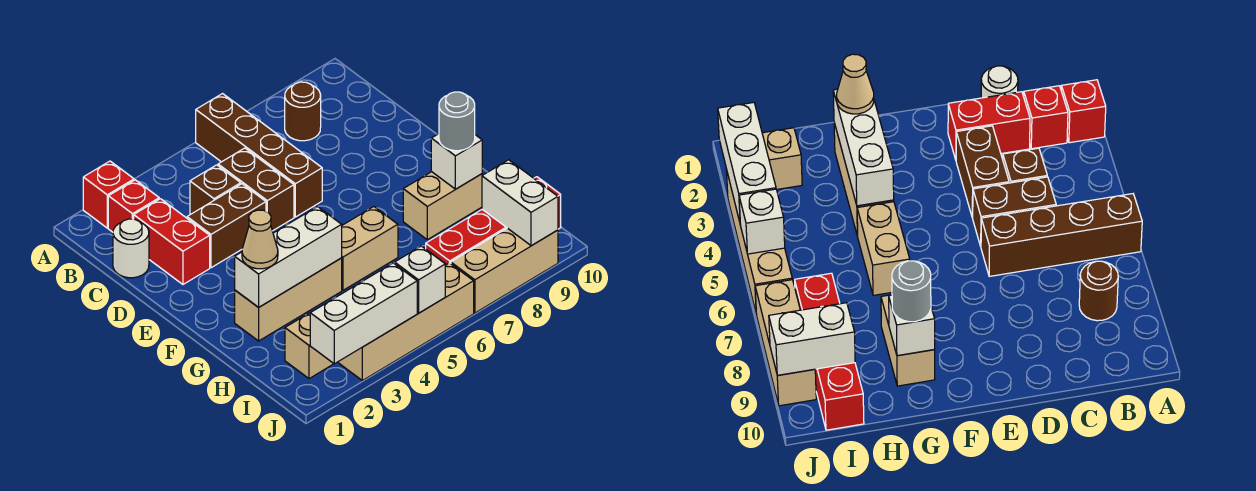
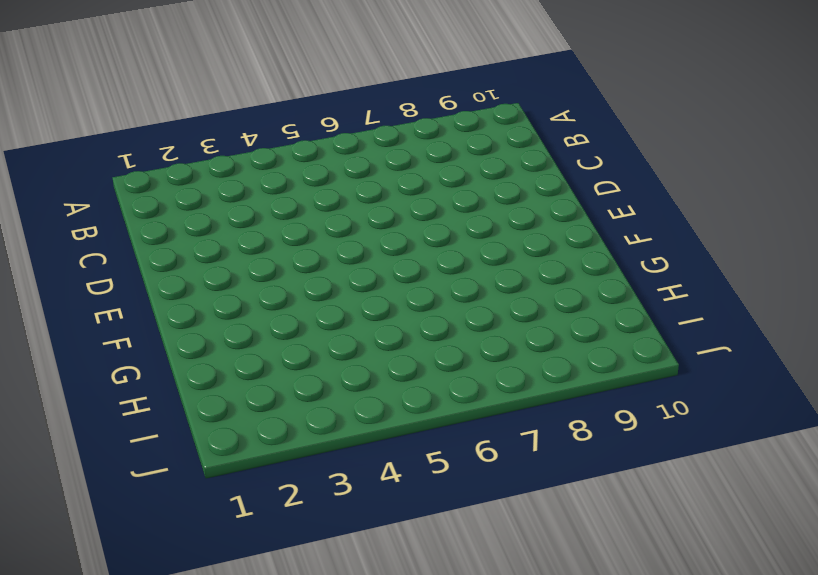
none -> red 1x1 brick [83,161,134,228]
none -> brown 1x4 brick [196,94,322,217]
none -> red 1x1 brick [108,180,159,232]

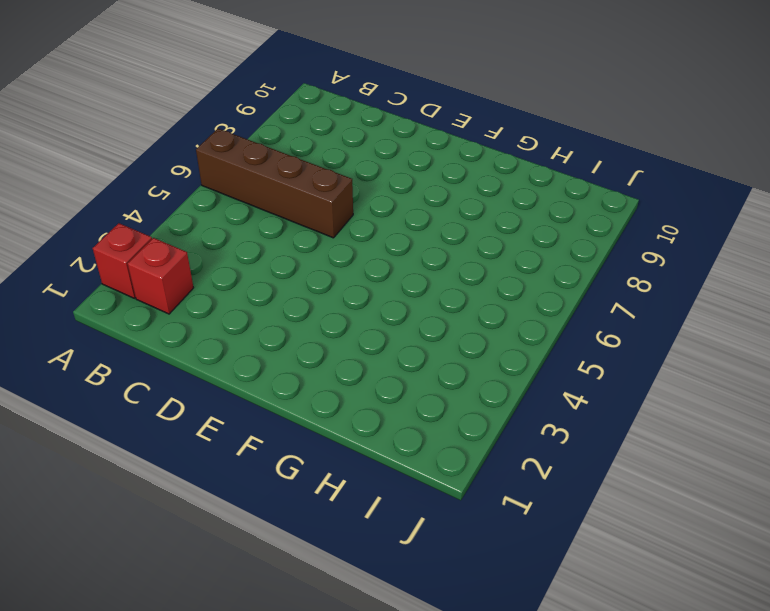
none -> brown 1x1 round brick [285,82,321,141]
none -> white 1x1 round brick [113,219,149,278]
none -> red 1x2 brick [134,199,210,284]

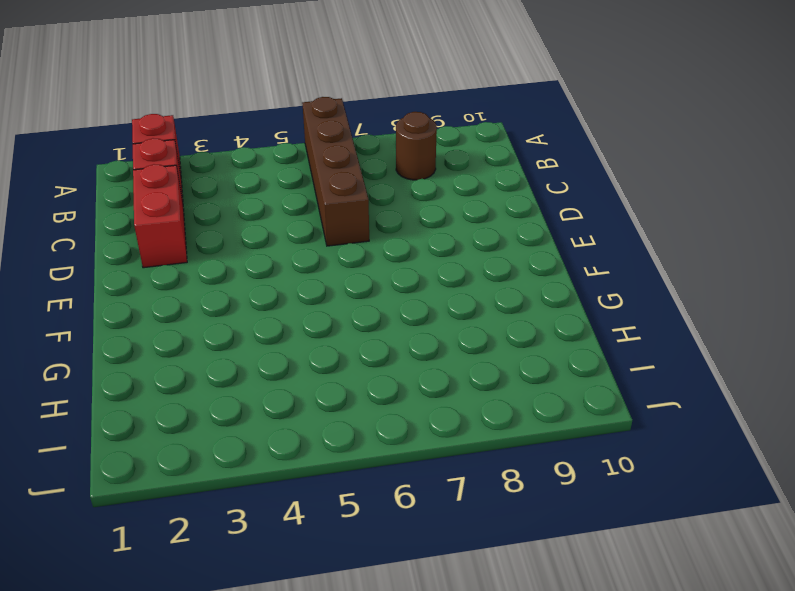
none -> white 1x1 round brick [113,219,149,278]
none -> brown 1x1 brick [190,165,241,215]
none -> brown 1x2 brick [218,148,294,231]

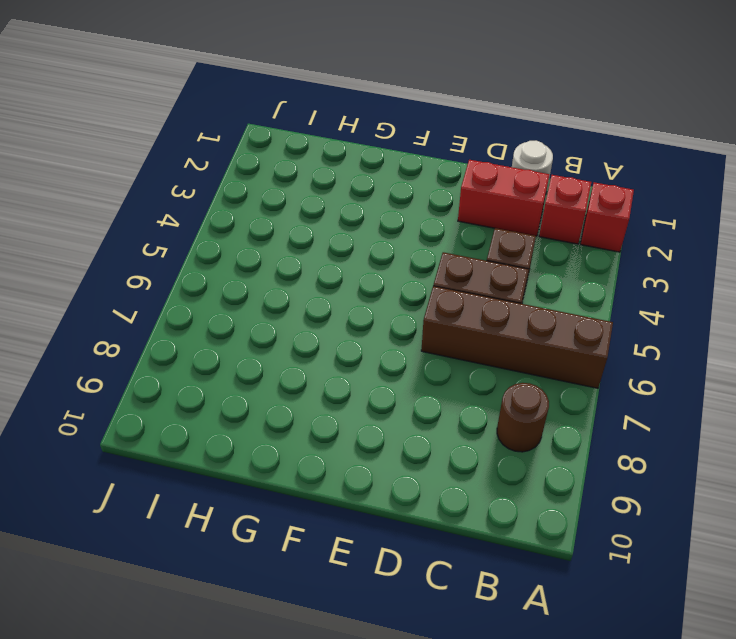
none -> brown 1x2 brick [187,184,266,268]
none -> tan 1x3 brick [235,258,342,341]
none -> tan 1x2 brick [342,207,398,290]

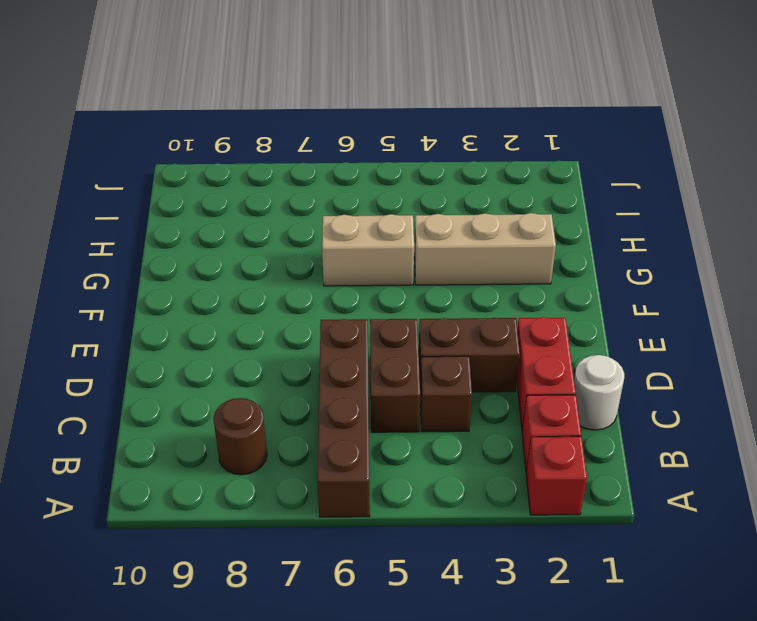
none -> tan 1x2 brick [403,172,482,240]
none -> tan 1x1 brick [285,312,334,379]
none -> red 1x4 brick [426,177,561,265]

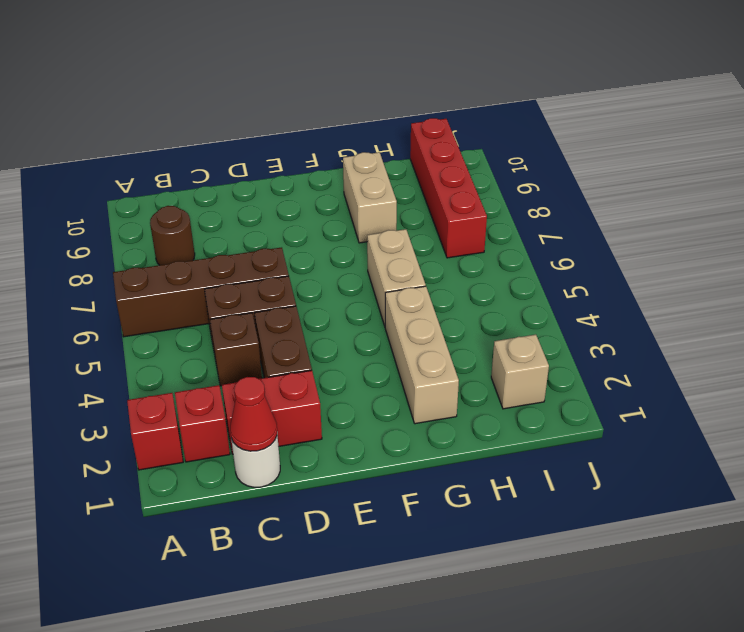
red 1x1 cone [230,377,277,451] -> none
none -> tan 1x4 brick [338,263,474,381]
none -> tan 1x3 brick [451,228,558,313]
none -> white 1x3 brick [235,207,342,307]

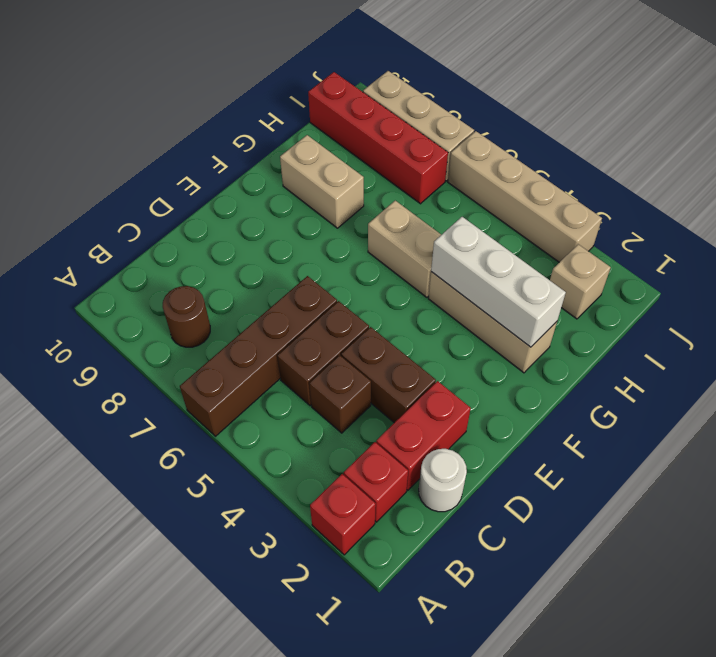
none -> white 1x1 brick [431,134,482,189]
none -> white 1x2 brick [482,160,558,246]
none -> white 1x3 brick [310,263,417,364]

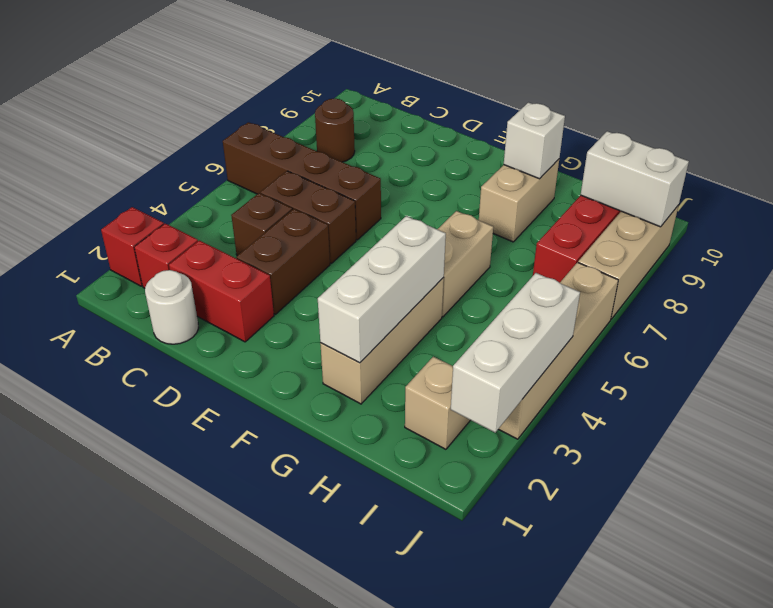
none -> white 1x1 brick [395,246,445,313]
none -> tan 1x1 cone [242,210,278,269]
none -> grey 1x1 round brick [439,92,475,151]

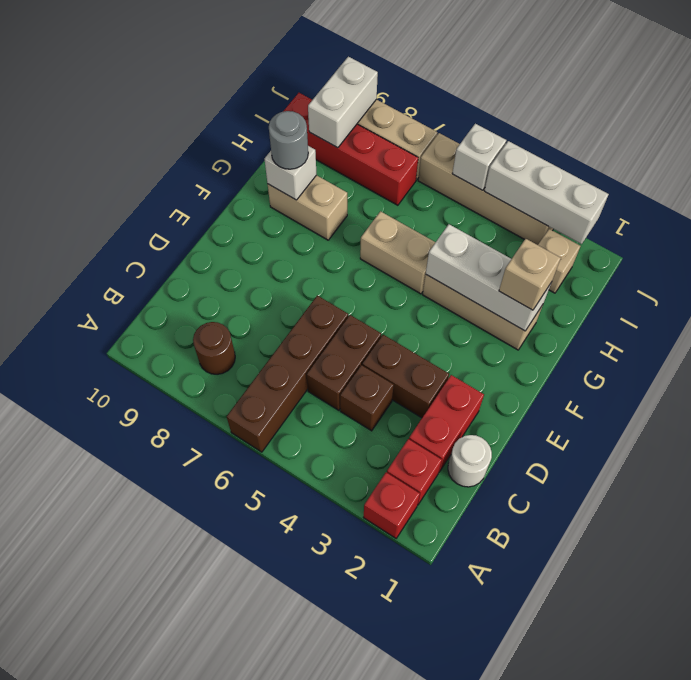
tan 1x1 brick [499,239,561,310] -> tan 1x1 cone [242,210,278,269]

